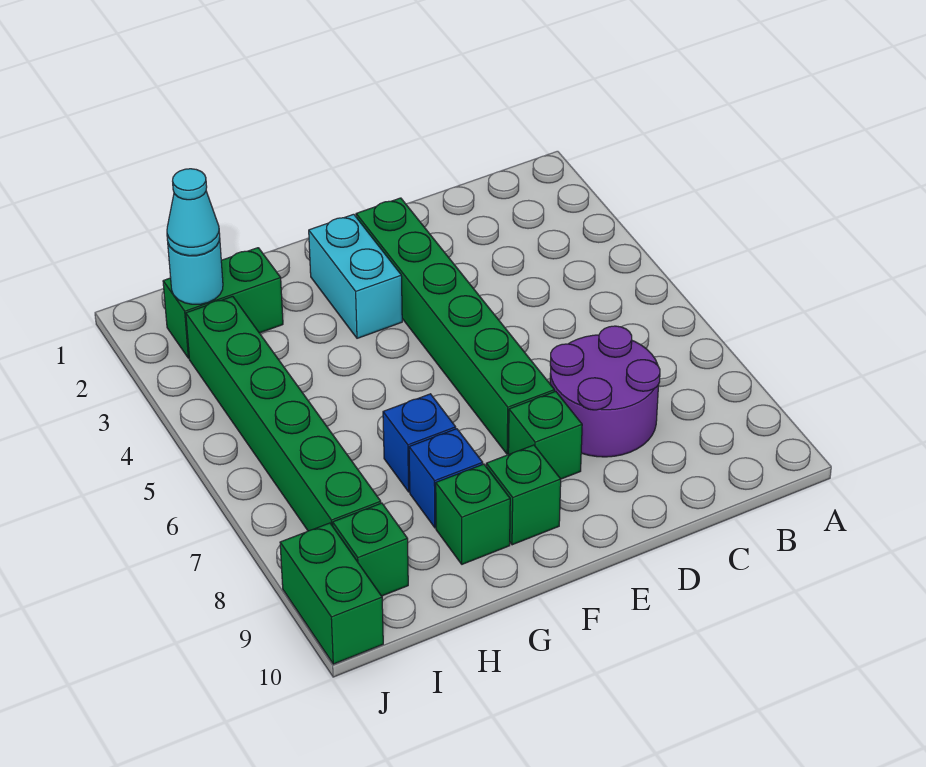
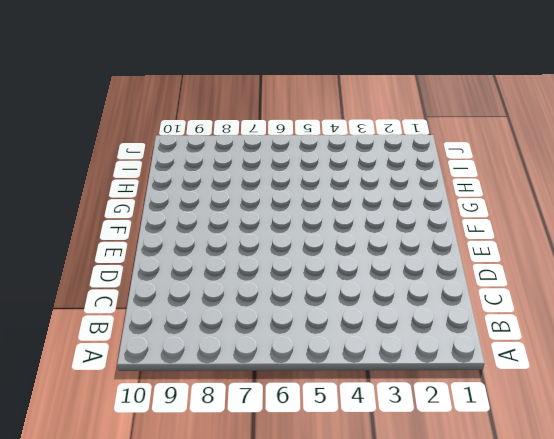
none -> purple 2x2 round brick [550,326,660,457]
none -> green 1x6 brick [356,198,554,454]
none -> green 1x1 brick [508,391,582,479]

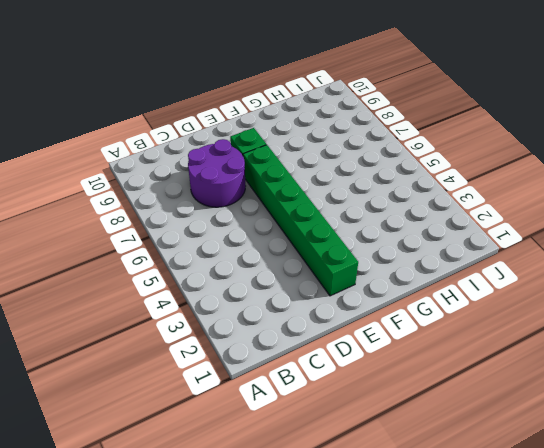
none -> cyan 1x2 brick [309,214,402,338]
none -> green 1x1 brick [486,445,561,545]
none -> blue 1x1 brick [383,394,456,492]

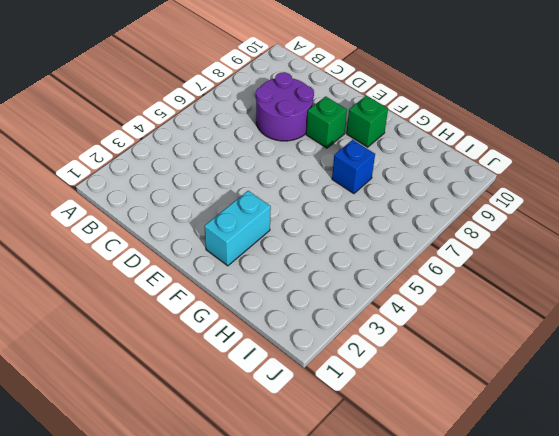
none -> green 1x6 brick [356,198,554,454]
none -> blue 1x1 brick [409,429,483,528]
none -> green 1x1 brick [436,464,510,564]

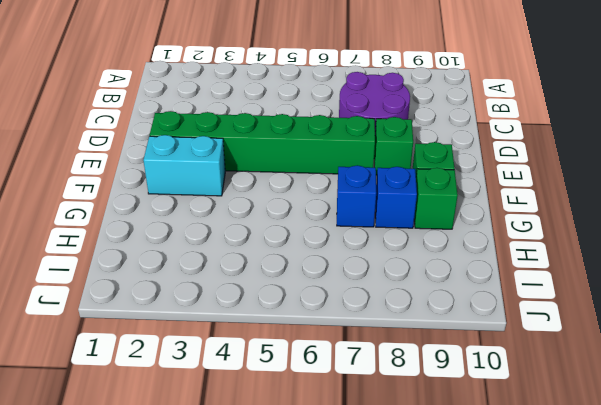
none -> green 1x2 brick [163,248,283,358]
none -> green 1x6 brick [186,296,381,531]
none -> green 1x1 brick [333,503,408,596]

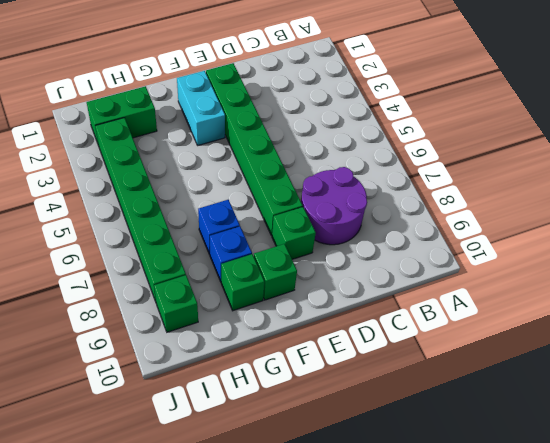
none -> green 1x2 brick [280,523,383,664]
none -> cyan 1x1 round brick [168,238,223,304]
none -> cyan 1x1 cone [167,169,220,256]

